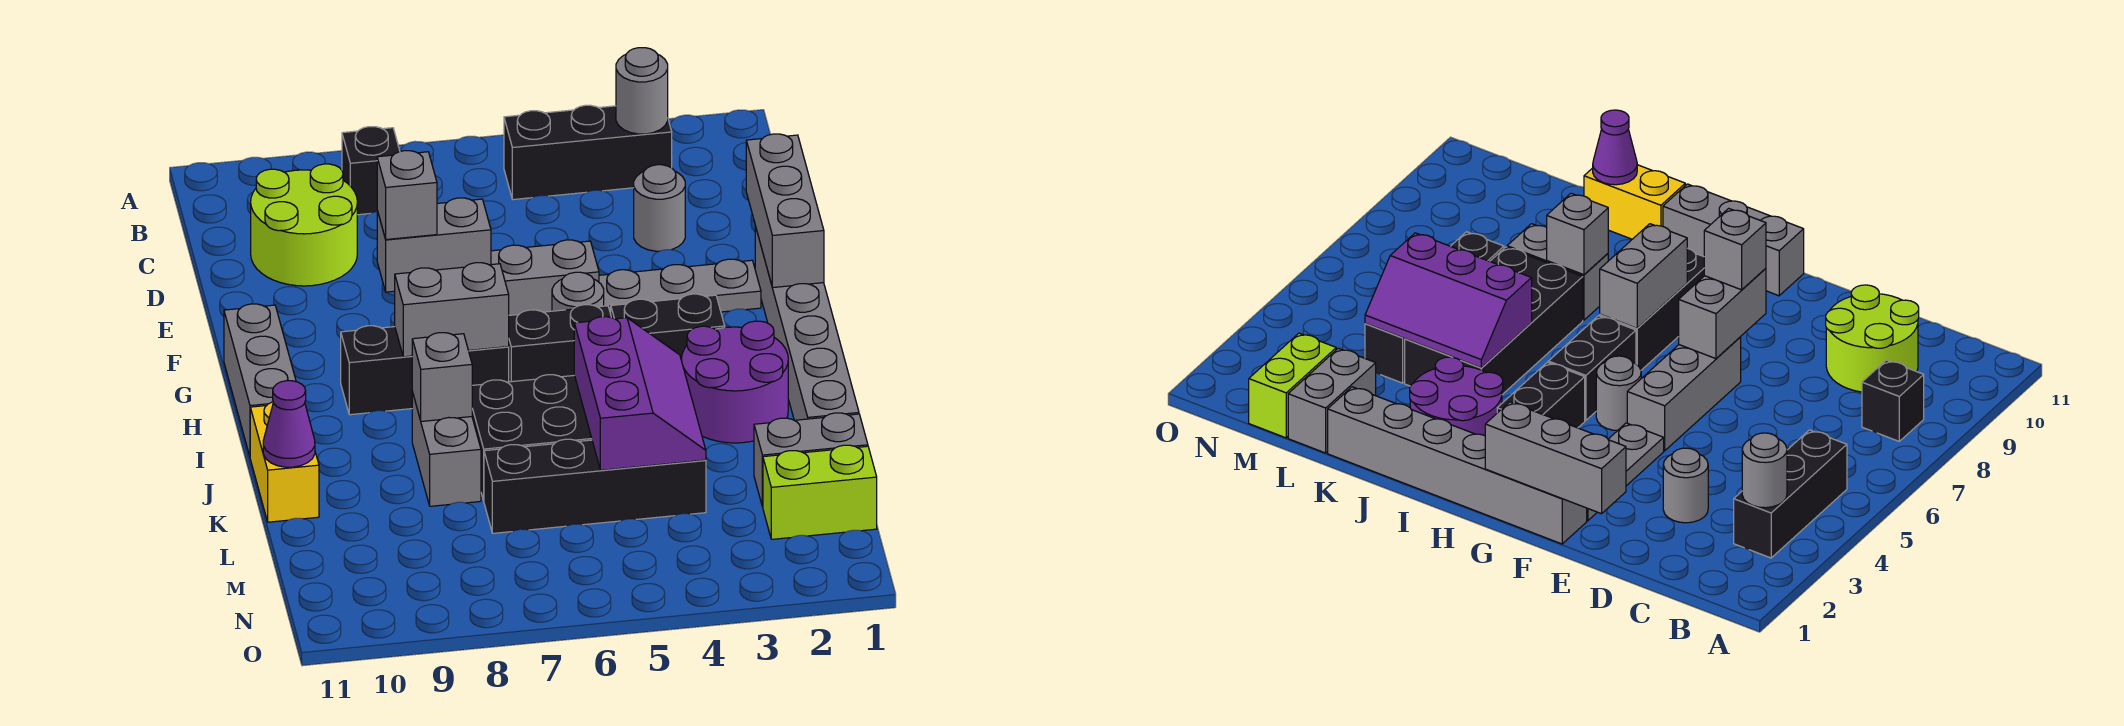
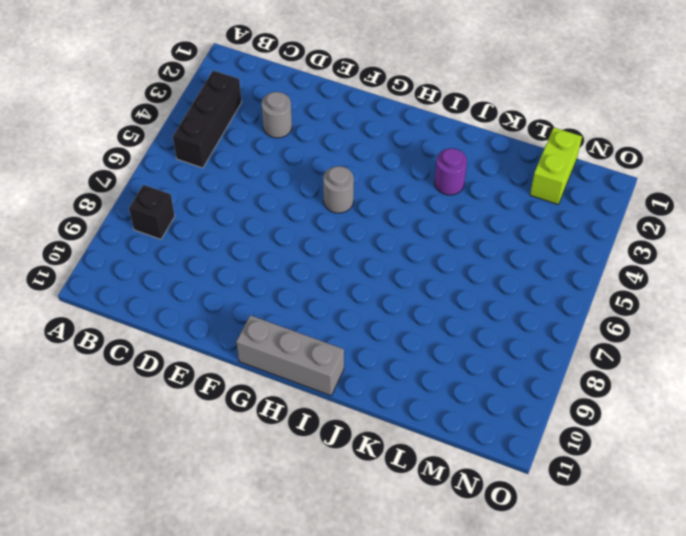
purple 1x1 round brick [435,148,467,195] -> purple 2x2 round brick [682,321,788,443]
none -> lime 2x2 round brick [251,164,357,286]
none -> grey 1x6 brick [755,226,859,420]
none -> grey 1x3 plate [599,259,761,314]

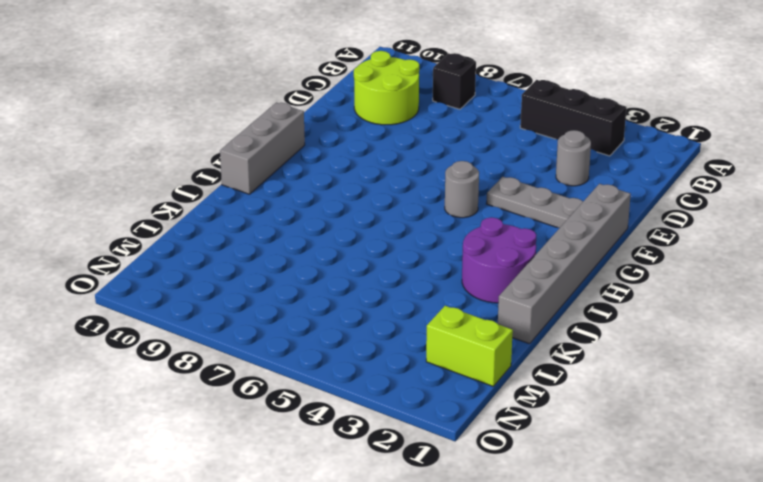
none -> grey 1x3 brick [491,240,599,315]
none -> black 1x2 brick [611,294,725,361]
none -> black 1x2 brick [509,305,611,382]

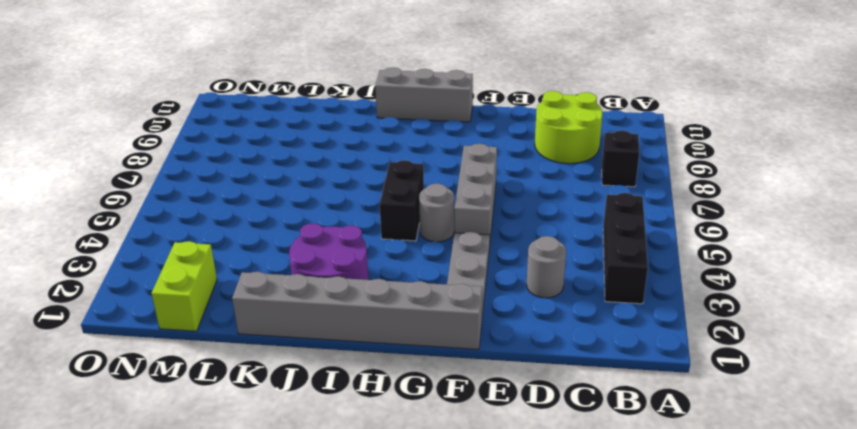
none -> black 1x2 brick [611,294,725,361]
none -> black 1x3 brick [341,326,509,415]
none -> black 2x4 brick [472,375,592,500]

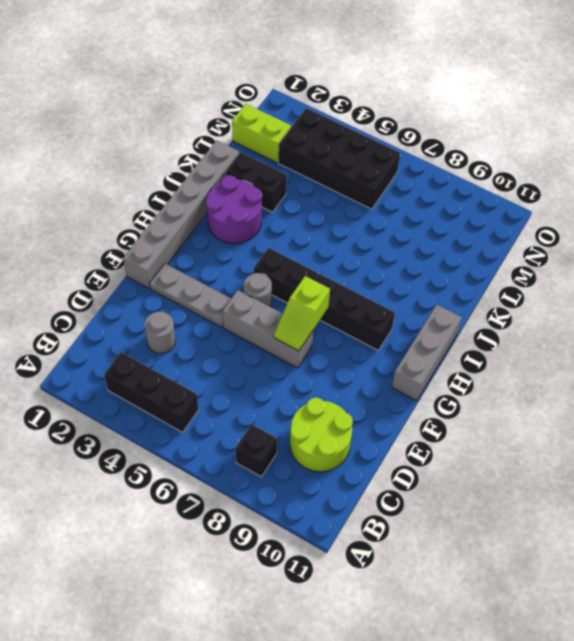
lime 1x2 slope [274,276,330,351] -> grey 1x2 brick [377,198,491,292]
black 1x2 brick [226,152,287,212] -> black 1x2 brick moved to [611,294,725,361]
black 2x4 brick [278,108,400,209] -> black 2x4 brick moved to [472,375,592,500]
none -> grey 1x2 brick [412,392,481,506]
none -> yellow 1x2 brick [250,402,319,522]
none -> grey 1x2 brick [754,413,868,507]

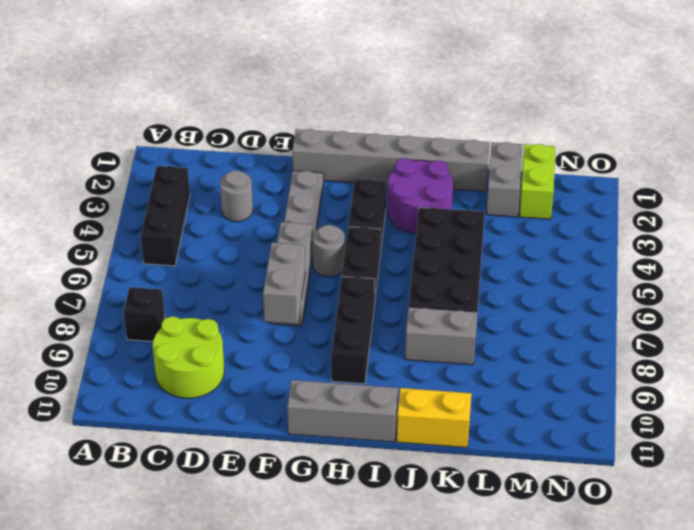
none -> black 1x4 brick [484,439,706,533]
none -> grey 1x1 round brick [616,48,668,134]
none -> grey 1x3 brick [746,134,824,288]

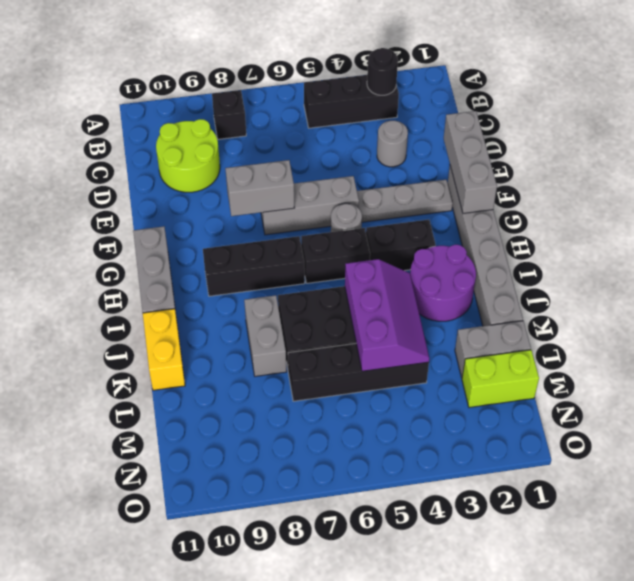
black 1x1 round brick [367,48,398,95] -> grey 1x1 round brick [616,48,668,134]
none -> grey 1x2 brick [395,263,509,357]
none -> grey 1x1 brick [412,333,472,421]
none -> purple 1x1 cone [263,381,315,467]

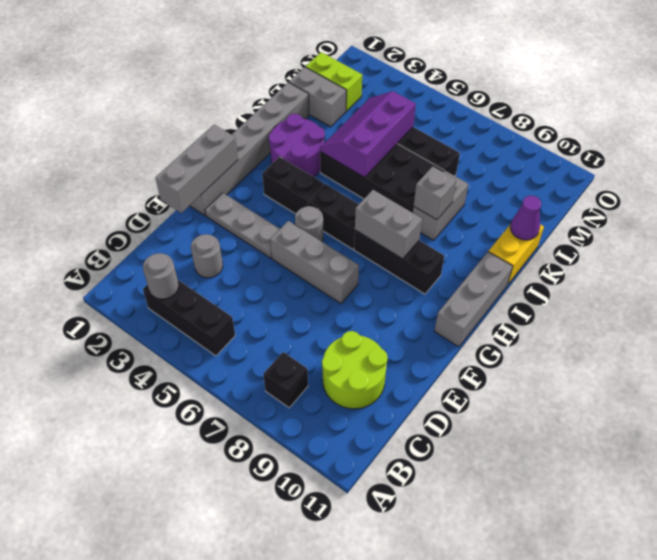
none -> grey 1x2 brick [377,198,491,292]
none -> grey 1x1 brick [377,151,437,240]

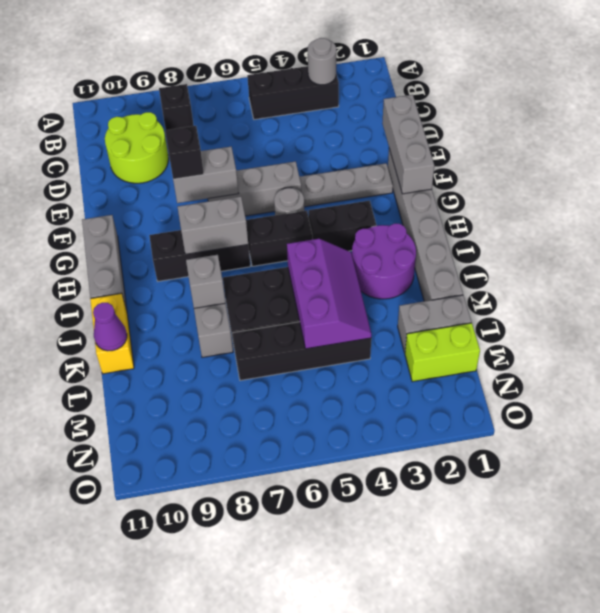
black 1x1 brick [165,126,204,179] -> grey 1x1 brick [377,151,437,240]
none -> grey 1x1 round brick [634,165,685,251]

